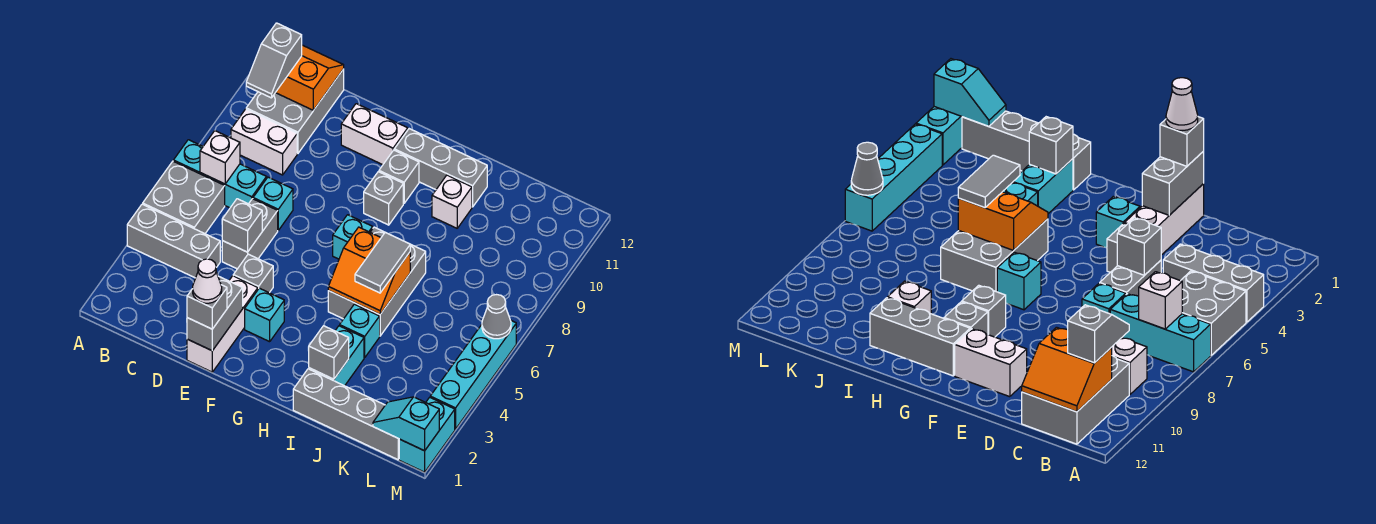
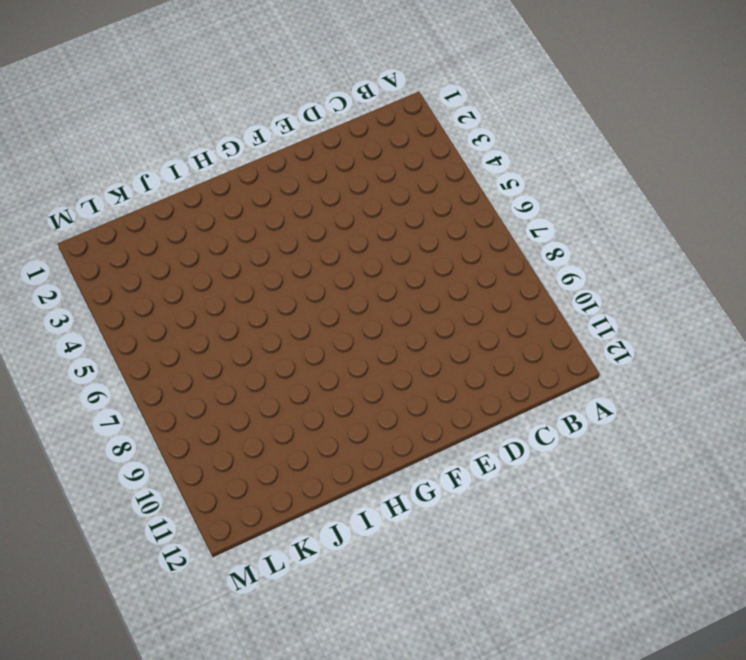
none -> grey 1x3 brick [127,204,220,278]
none -> grey 2x2 brick [143,161,225,234]
none -> cyan 1x3 brick [173,140,267,208]
none -> white 1x2 brick [231,109,297,175]

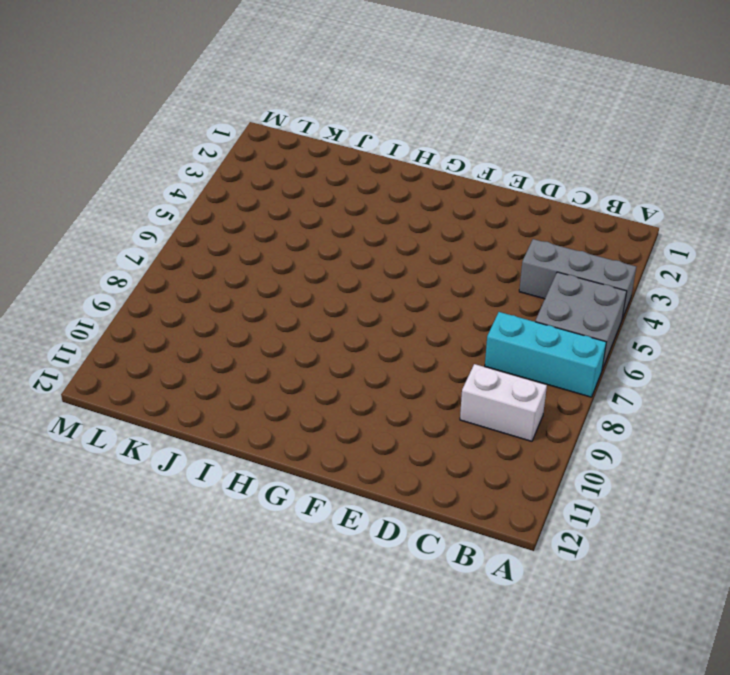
none -> grey 2x3 brick [246,69,344,153]
none -> grey 1x2 brick [222,199,278,269]
none -> cyan 1x1 brick [253,177,293,230]
none -> white 1x3 brick [187,276,258,372]

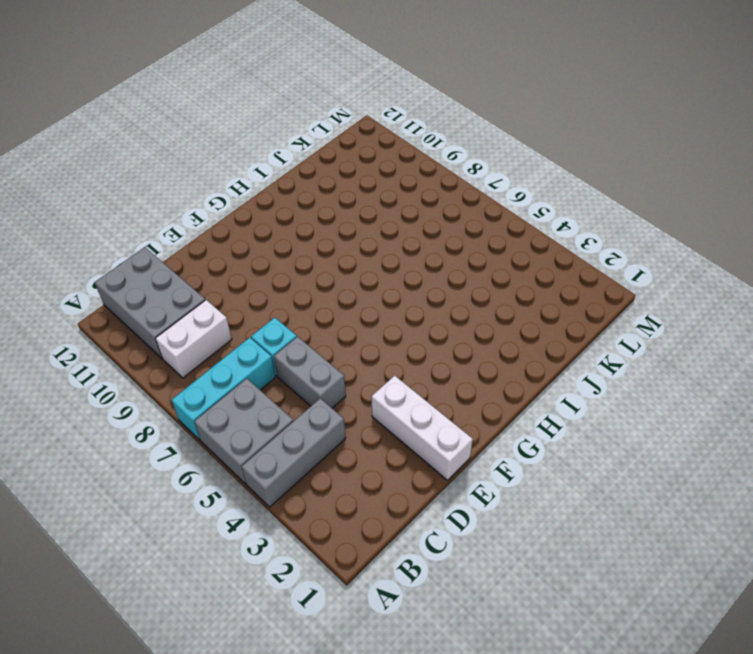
none -> grey 1x1 brick [233,254,273,293]
none -> white 1x2 brick [341,104,408,165]
none -> cyan 1x1 brick [245,288,284,342]
none -> cyan 1x1 brick [333,215,373,259]

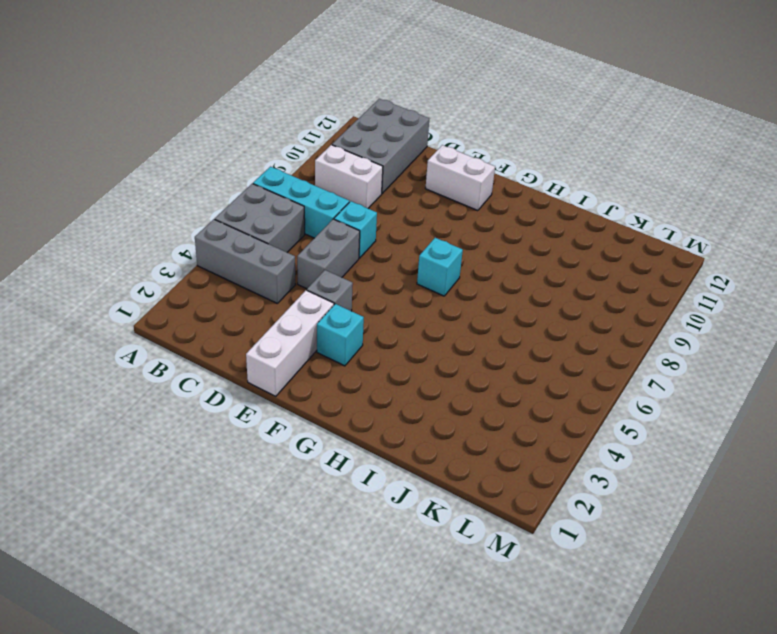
none -> grey 1x1 brick [364,172,403,225]
none -> grey 1x1 brick [379,150,419,203]
none -> grey 1x3 brick [394,129,487,207]
none -> grey 2x3 brick [328,227,426,336]

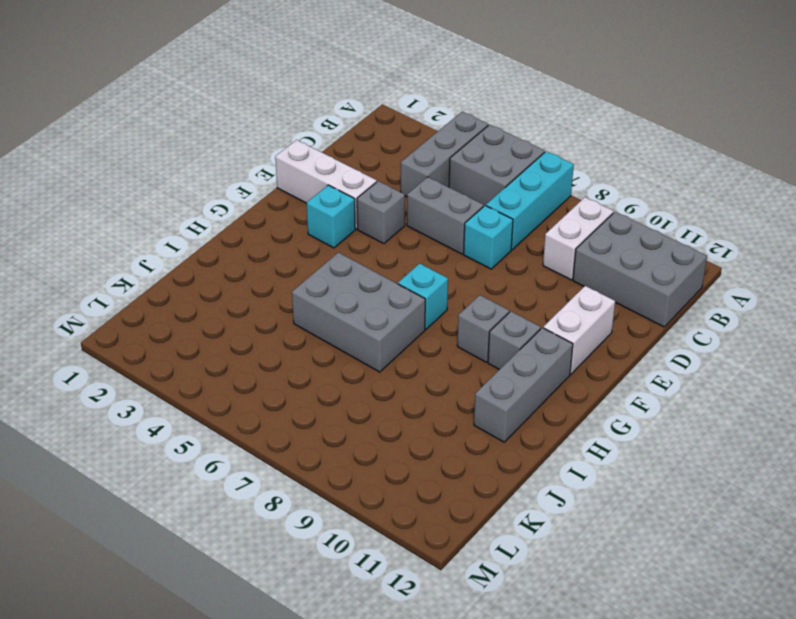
none -> grey 1x4 brick [293,369,399,460]
none -> cyan 1x2 brick [309,326,364,386]
none -> cyan 1x1 brick [340,304,380,358]
none -> white 1x1 brick [432,175,472,228]

